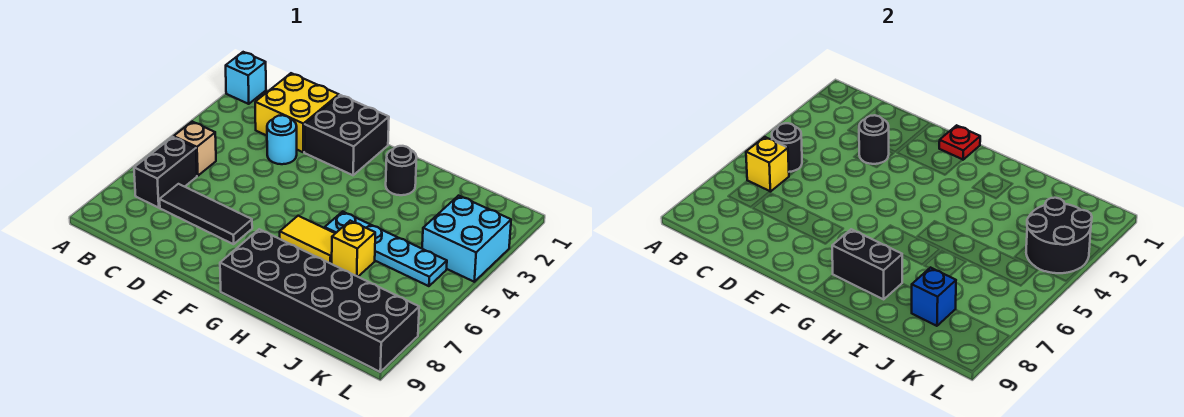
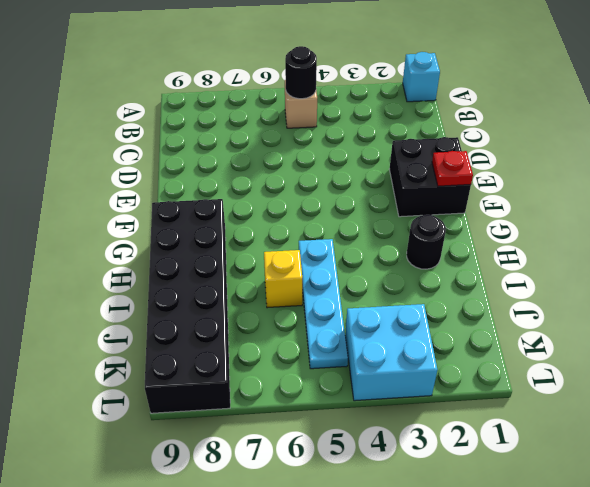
none -> black 1x2 brick [134,137,197,208]
none -> yellow 2x2 brick [255,73,339,152]
none -> black 1x3 tile [160,184,252,244]

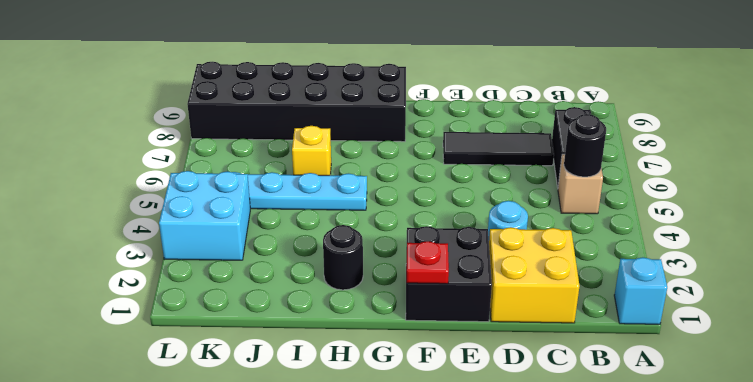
none -> yellow 1x2 tile [280,216,335,264]
none -> yellow 1x1 brick [746,137,789,192]
none -> black 1x1 round brick [859,115,889,164]

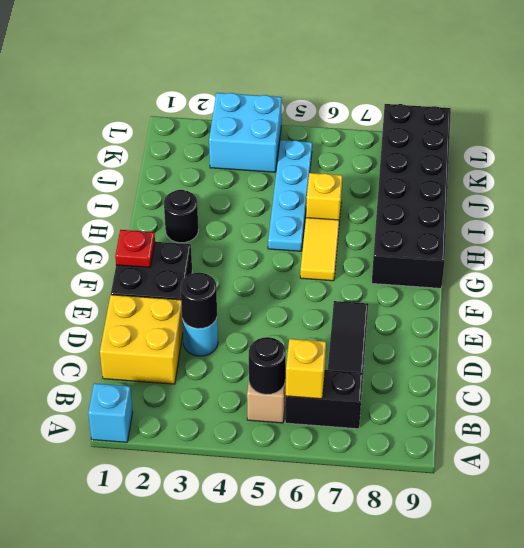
none -> black 1x2 brick [832,229,902,299]
none -> blue 1x1 brick [912,268,956,326]
none -> black 2x2 round brick [1026,198,1092,273]

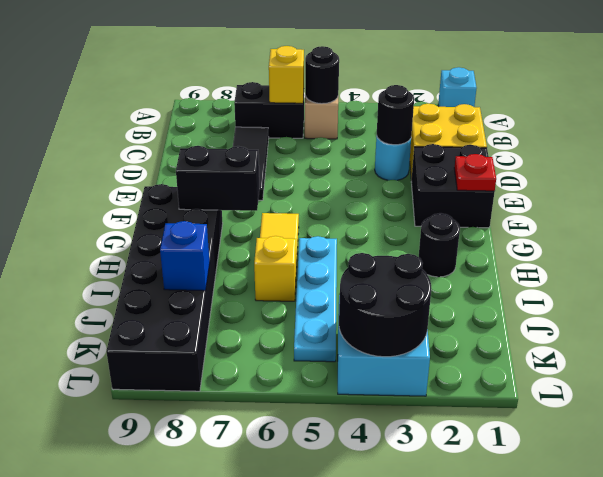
black 1x2 brick [176,146,259,211] -> black 1x2 brick turned to [832,229,902,299]

